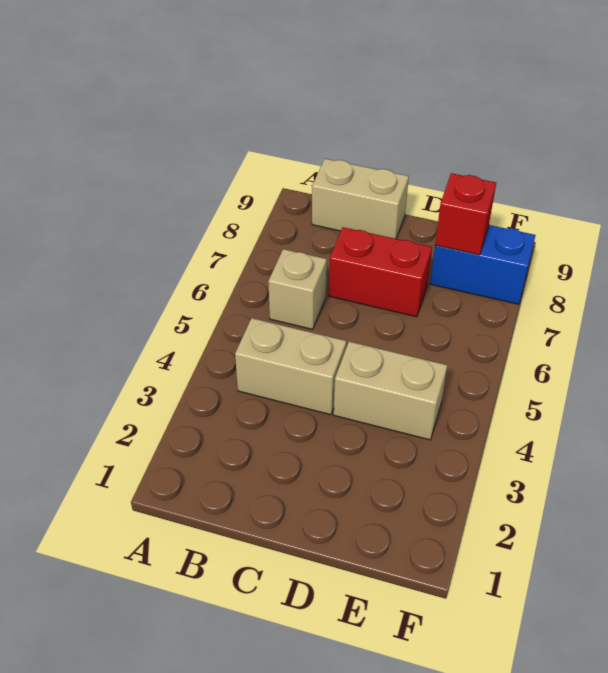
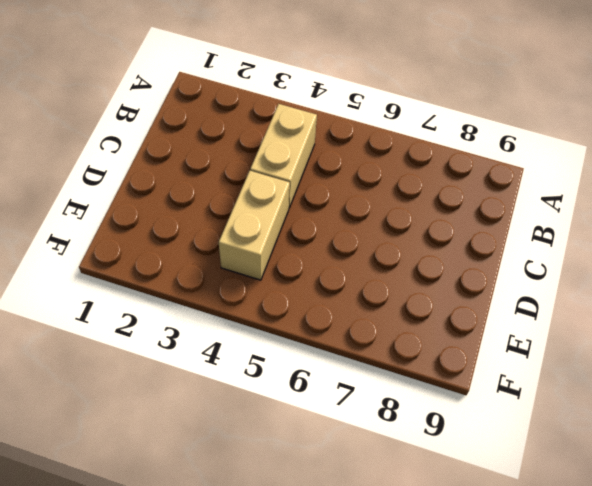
none -> tan 1x1 brick [268,249,327,329]
none -> tan 1x2 brick [312,159,409,239]

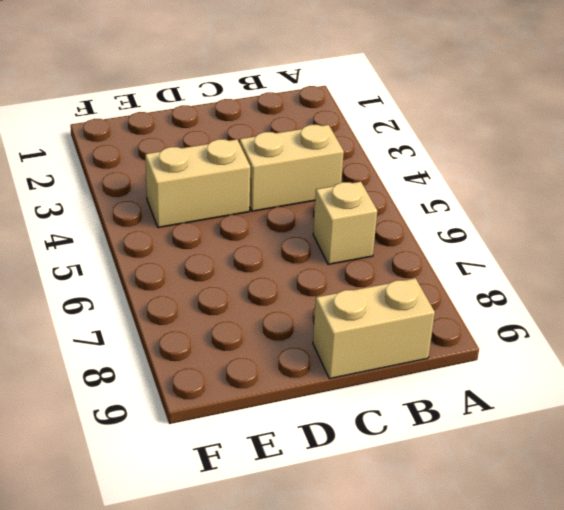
none -> red 1x2 brick [329,227,432,317]
none -> blue 1x2 brick [430,225,535,304]

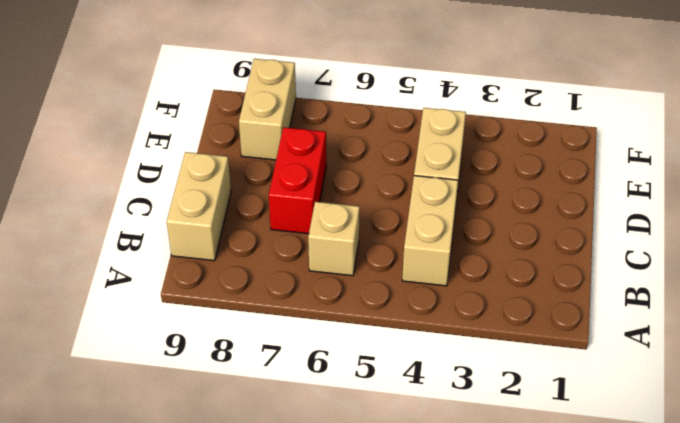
tan 1x2 brick [239,59,296,160] -> blue 1x2 brick [430,225,535,304]
none -> red 1x1 brick [435,173,496,255]

